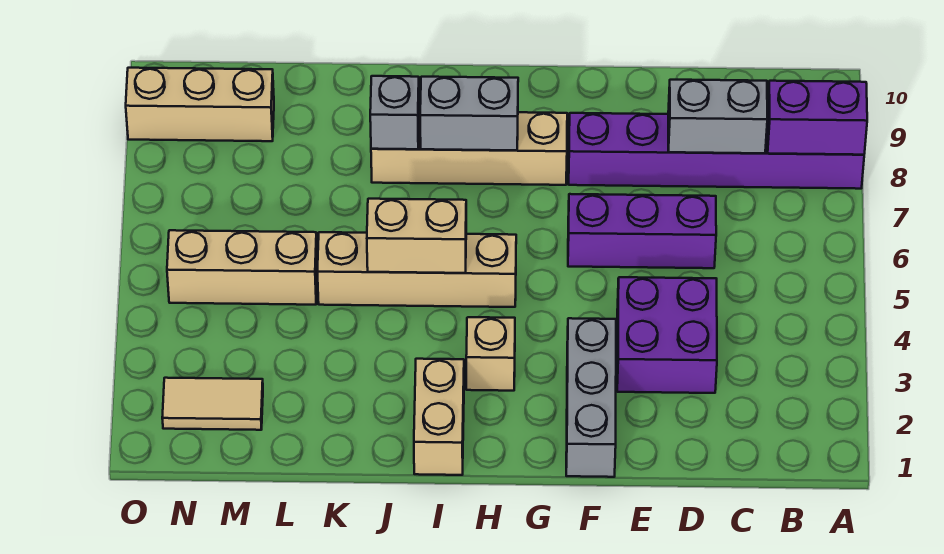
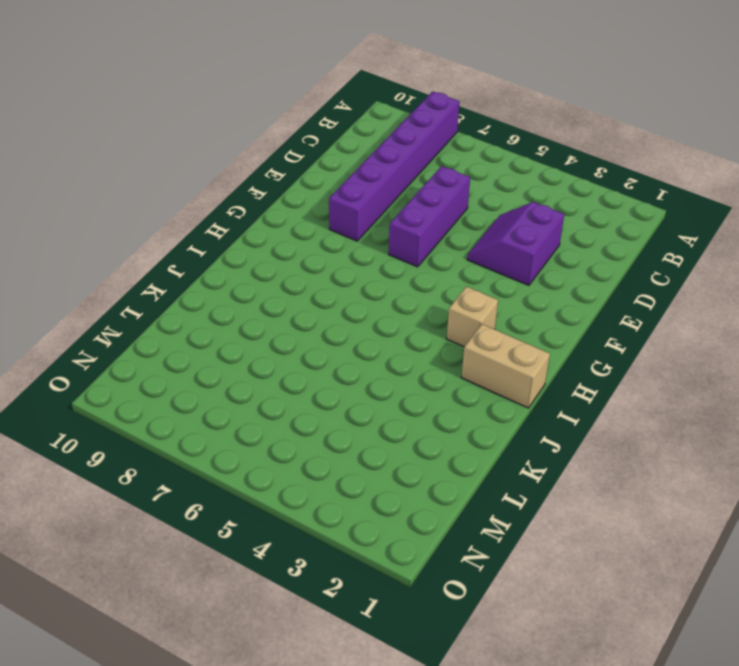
purple 2x2 slope [467,202,564,285] -> purple 2x2 brick [617,277,717,393]
none -> grey 1x3 brick [566,318,616,477]
none -> tan 1x4 brick [371,111,567,185]
none -> tan 1x4 brick [317,232,516,307]

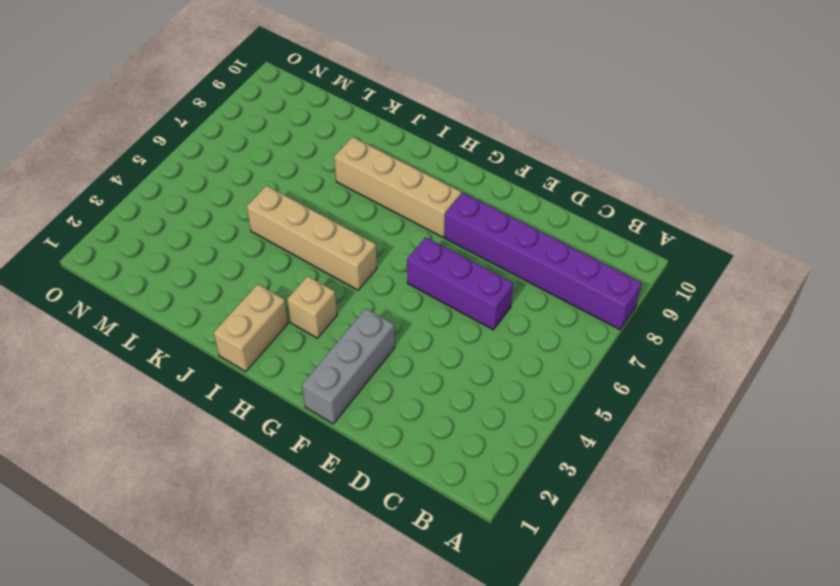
none -> purple 2x2 brick [617,277,717,393]
none -> tan 1x3 brick [167,230,318,305]
none -> tan 1x2 tile [162,378,263,430]

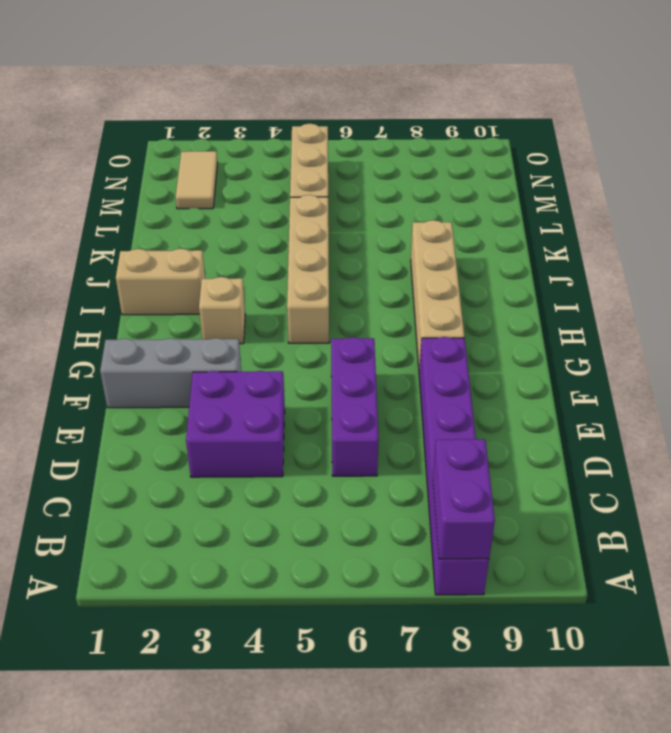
none -> tan 1x3 brick [126,68,274,141]
none -> grey 1x2 brick [668,80,767,153]
none -> grey 1x2 brick [420,77,518,150]

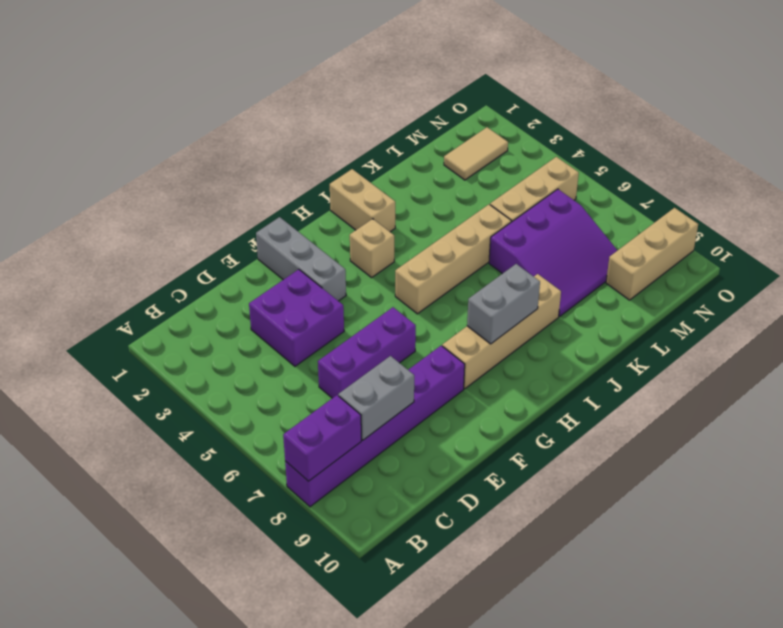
purple 3x3 slope [489,189,618,316] -> none
none -> tan 1x2 brick [367,199,466,273]
none -> grey 1x1 brick [370,76,419,149]

